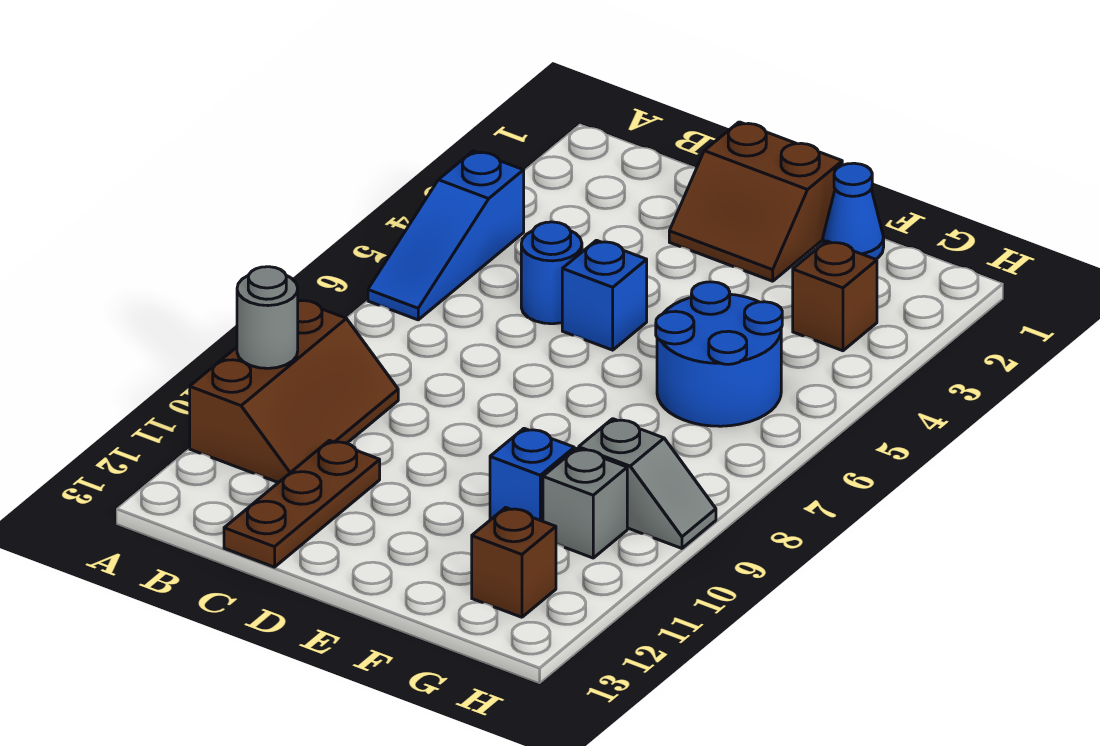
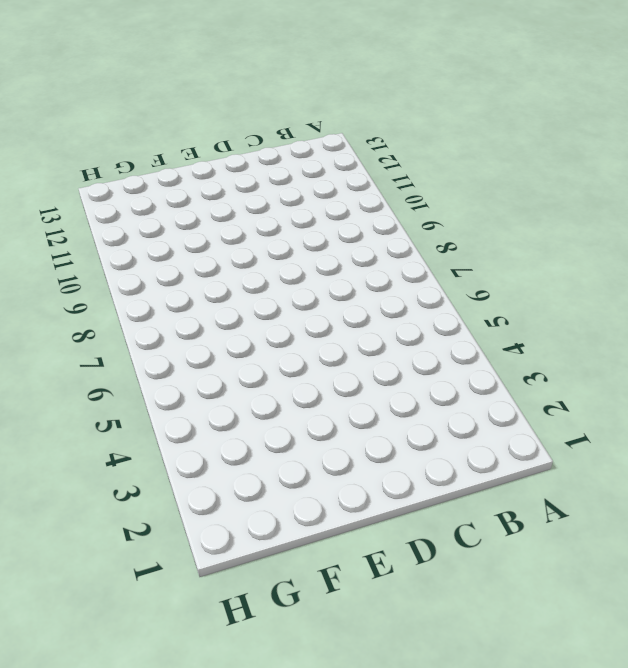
none -> blue 1x3 slope [368,151,524,320]
none -> brown 2x3 slope [190,300,398,483]
none -> blue 1x1 round brick [521,222,582,324]

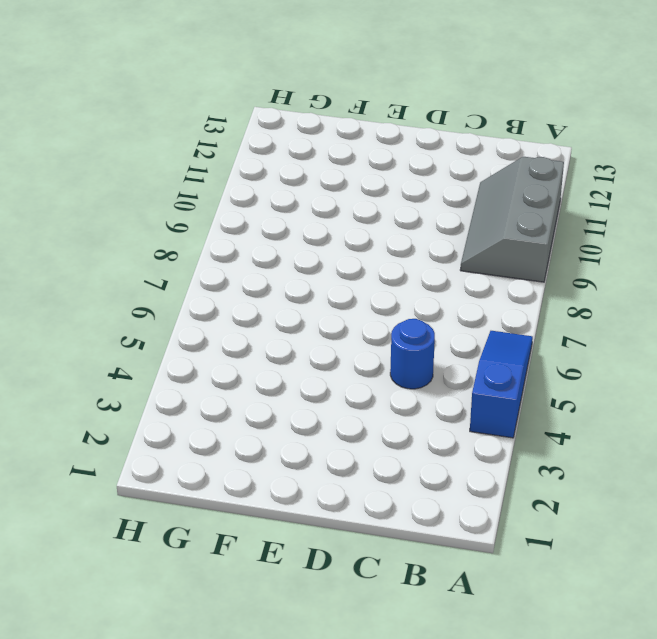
grey 2x3 slope [460,157,564,282] -> brown 2x3 slope [190,300,398,483]
none -> brown 1x3 plate [224,441,380,567]
none -> brown 2x2 slope [669,122,842,281]
none -> blue 1x1 brick [562,240,647,350]

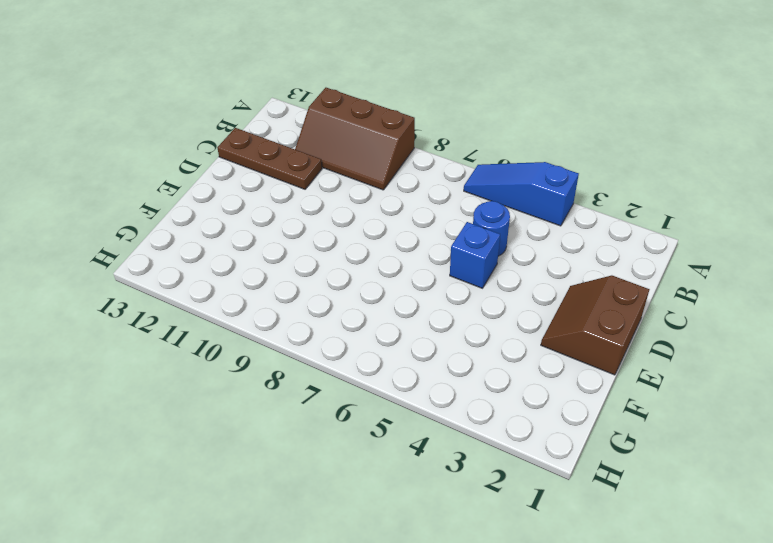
none -> blue 1x1 cone [823,163,884,259]
none -> blue 2x2 round brick [656,282,782,426]
none -> blue 1x1 brick [490,428,574,521]

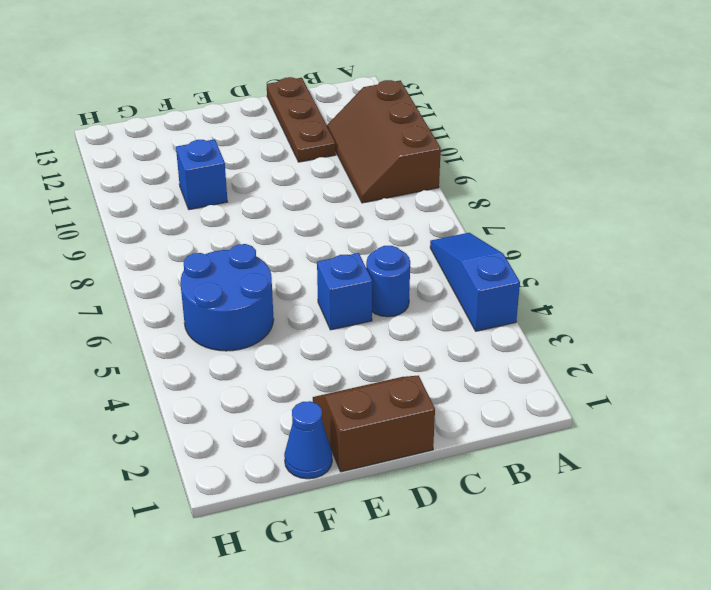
none -> brown 1x1 brick [793,241,877,351]
none -> grey 1x2 slope [579,419,716,548]
none -> grey 1x1 brick [543,448,627,558]

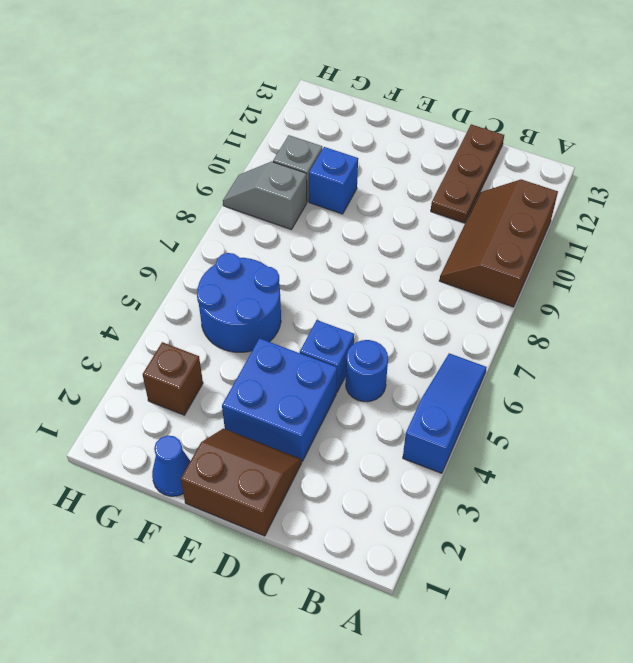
blue 2x2 brick [222,338,337,461] -> none
none -> brown 1x1 brick [472,508,556,617]
none -> grey 1x1 round brick [237,267,298,368]

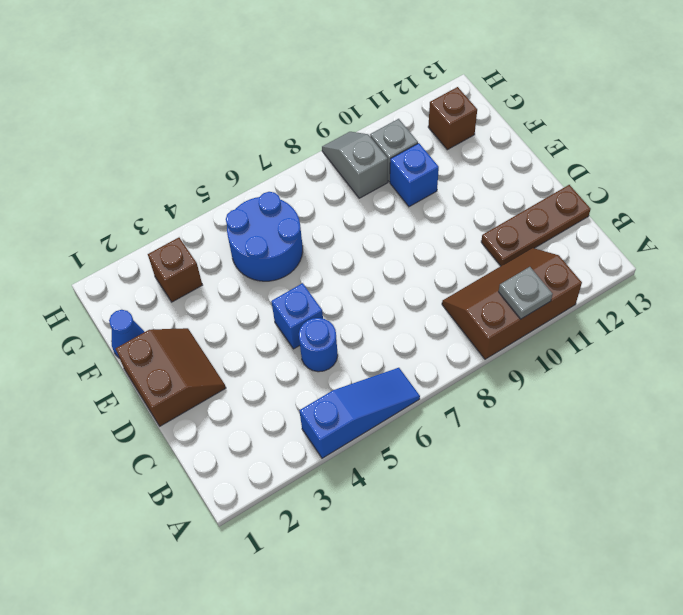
grey 1x1 plate [499,267,553,319] -> grey 1x1 round brick [237,267,298,368]

